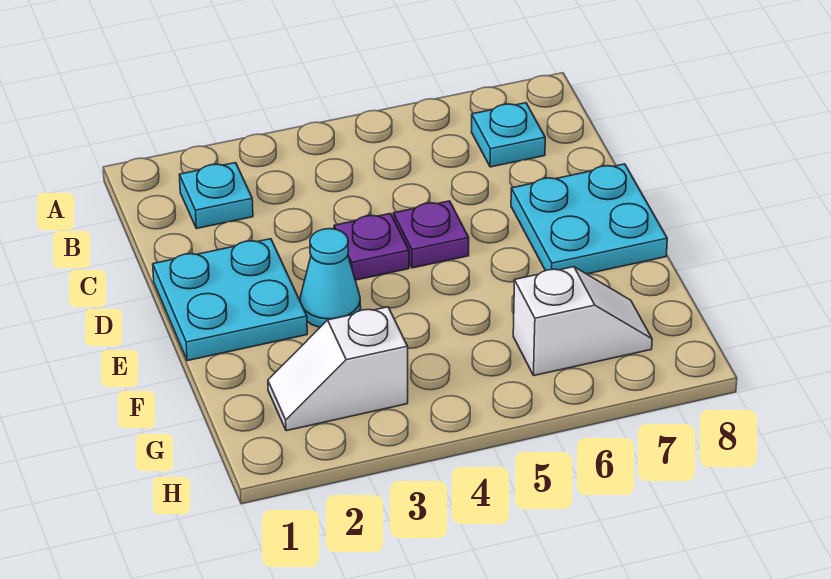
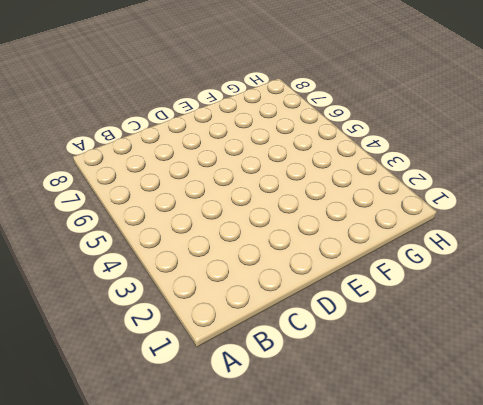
none -> cyan 1x1 plate [179,163,253,229]
none -> cyan 1x1 plate [471,103,545,167]

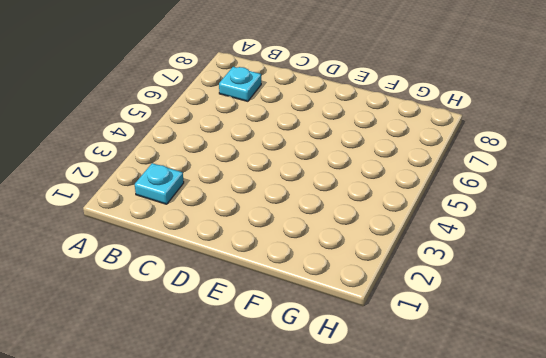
none -> cyan 2x2 plate [153,239,307,361]
none -> purple 1x1 plate [334,214,409,280]

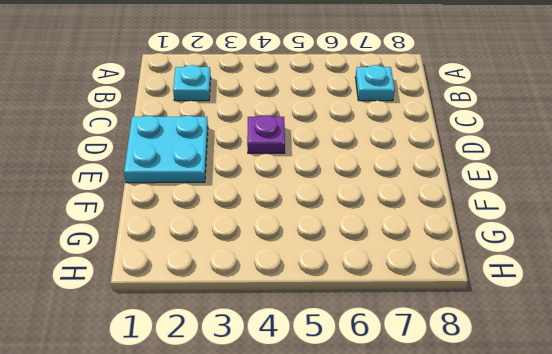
none -> purple 1x1 plate [393,201,469,268]
none -> cyan 2x2 plate [511,164,667,274]

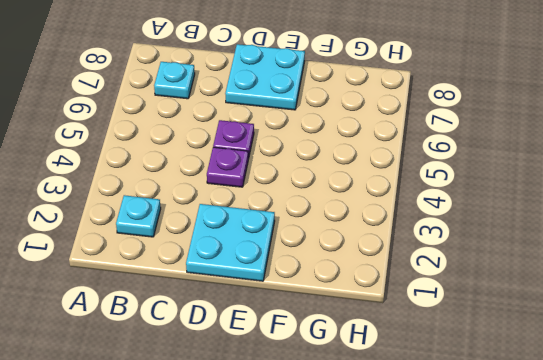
none -> cyan 1x1 cone [300,229,361,327]
none -> white 1x2 slope [268,307,408,431]

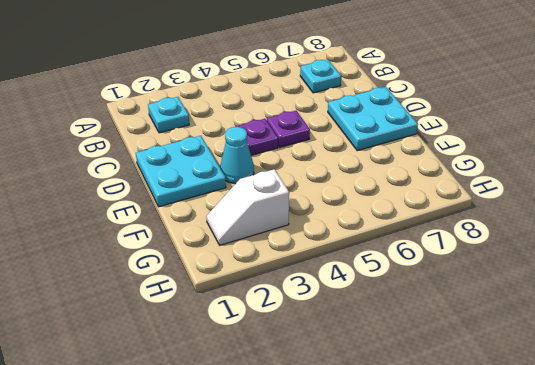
none -> white 1x2 slope [513,267,652,376]

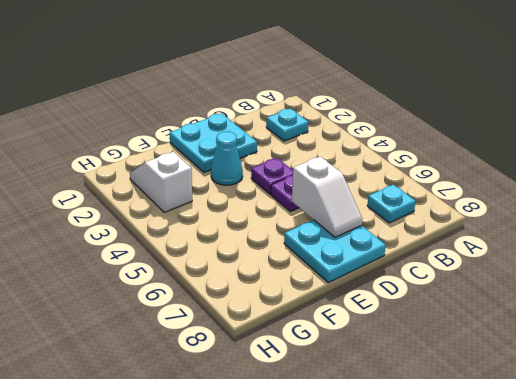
white 1x2 slope [292,157,362,237] -> white 1x2 slope moved to [513,267,652,376]

